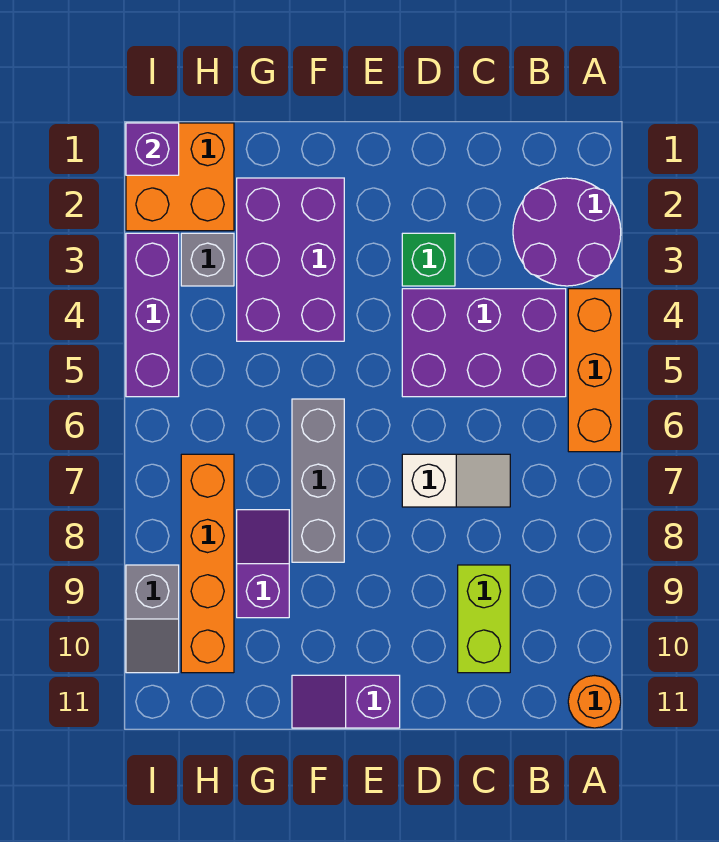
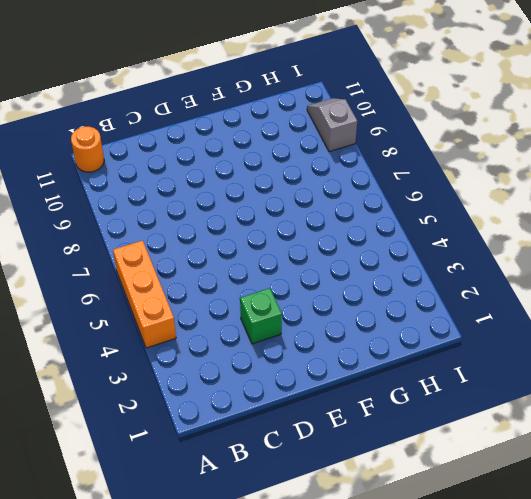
none -> purple 2x2 round brick [513,178,621,286]
none -> purple 2x3 brick [402,289,566,397]
none -> white 1x2 slope [402,454,510,507]

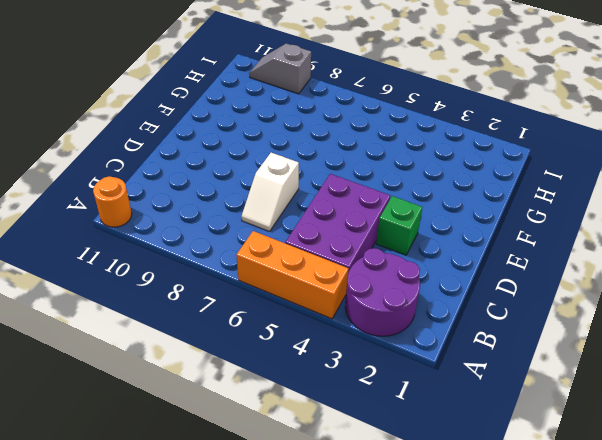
none -> lime 1x2 brick [458,565,510,673]
none -> purple 1x2 slope [292,675,400,728]
none -> purple 2x3 brick [237,178,344,341]

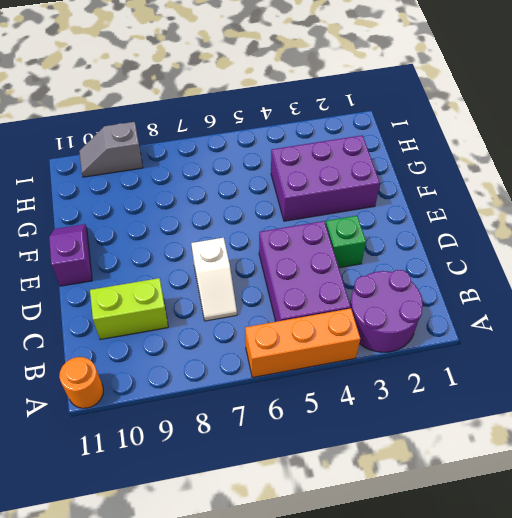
none -> grey 1x3 brick [292,399,344,562]
none -> purple 1x2 slope [237,510,289,618]
none -> orange 2x2 brick [126,123,234,231]

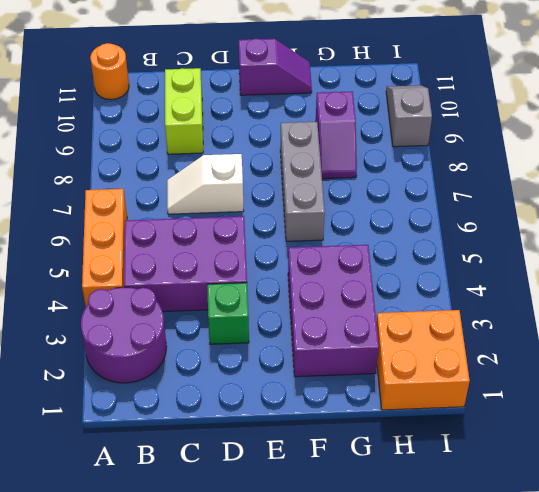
none -> grey 1x1 brick [181,233,234,286]
none -> orange 1x4 brick [181,454,234,673]
none -> purple 1x3 brick [126,233,179,397]

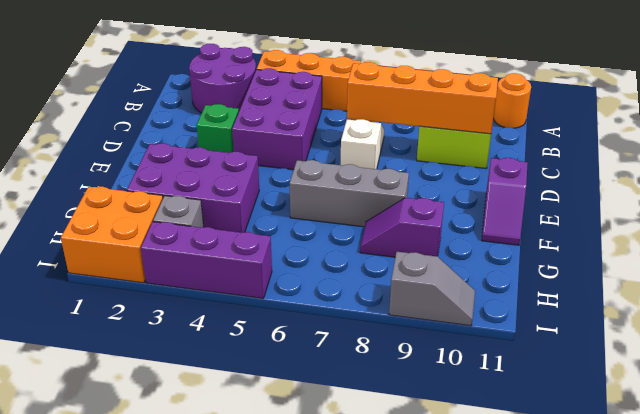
orange 1x4 brick [347,62,498,134] -> orange 1x4 brick moved to [181,454,234,673]
none -> purple 1x1 brick [126,123,179,175]

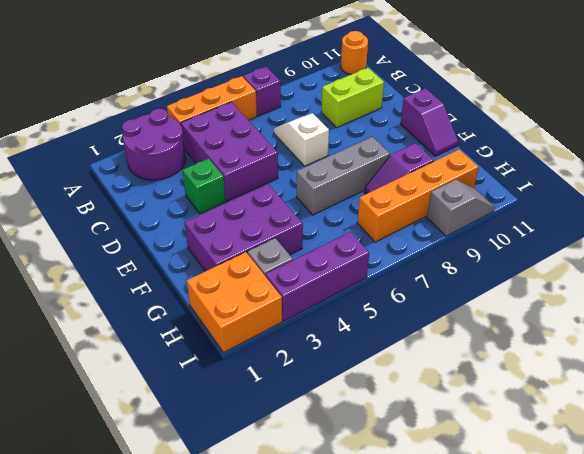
purple 1x1 brick [243,67,281,116] -> purple 1x1 brick moved to [126,123,179,175]

